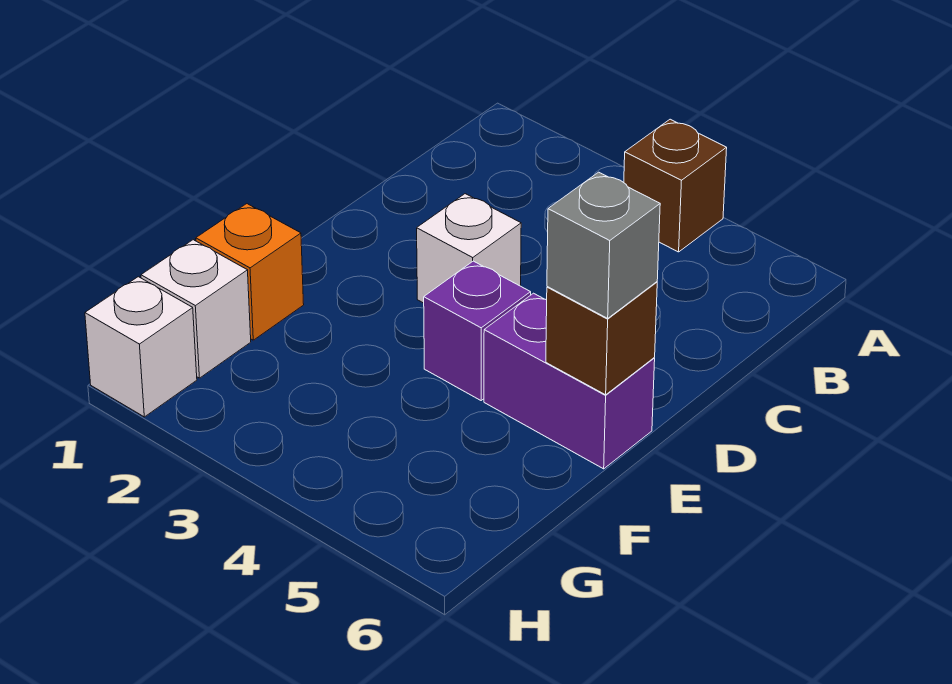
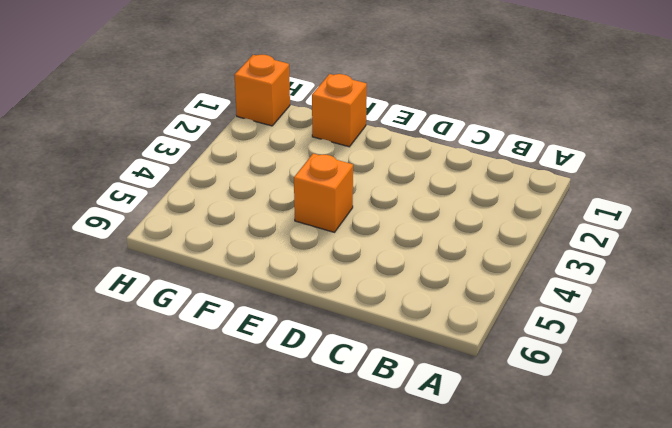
orange 1x1 brick [294,153,353,232] -> purple 1x1 brick [424,261,531,401]
orange 1x1 brick [235,55,290,126] -> white 1x1 brick [85,277,197,417]
none -> brown 1x1 brick [624,119,727,252]
none -> white 1x1 brick [417,194,521,303]

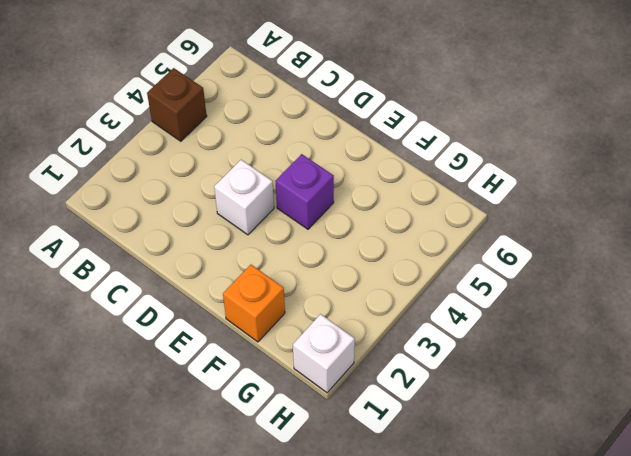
none -> purple 1x2 brick [484,293,655,469]
none -> white 1x1 brick [141,240,251,378]

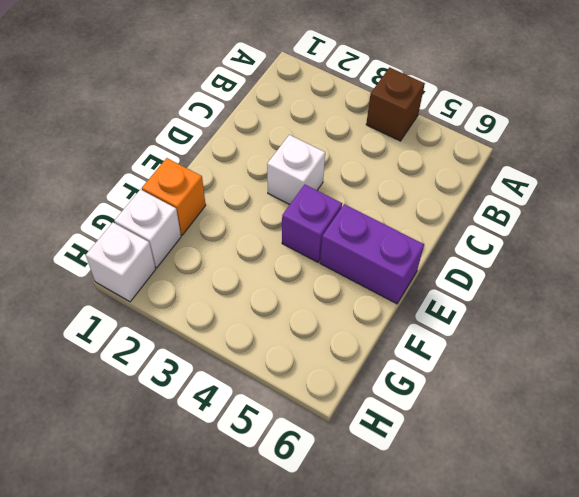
none -> brown 1x1 brick [546,282,657,395]
none -> grey 1x1 brick [547,172,660,318]

